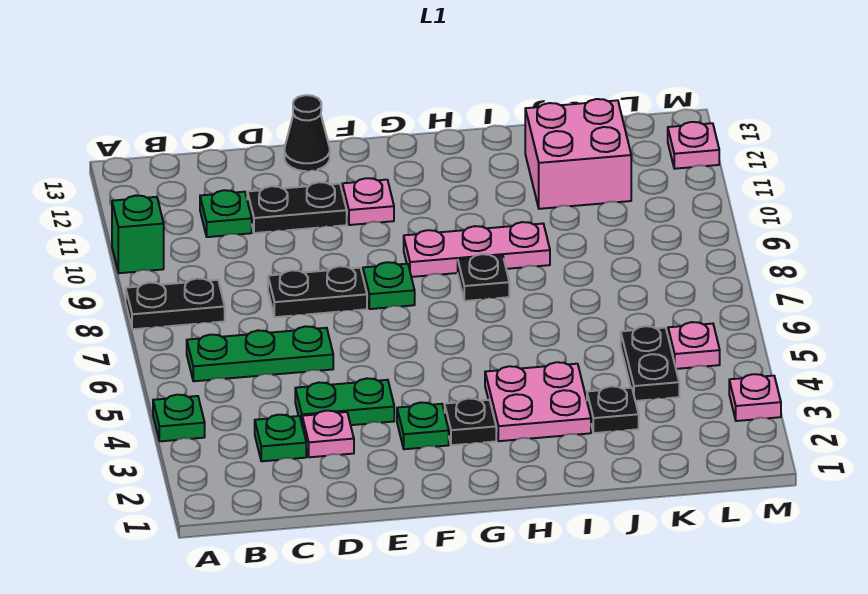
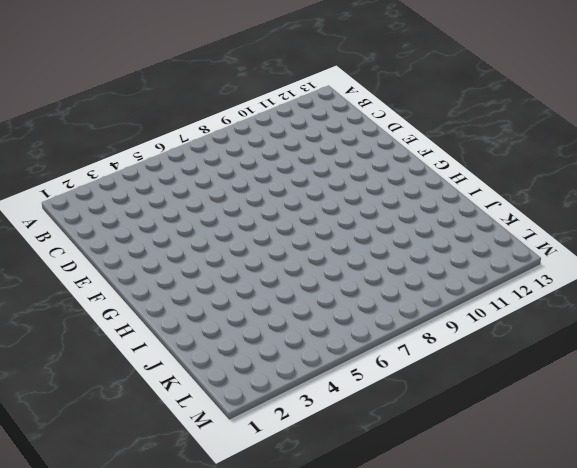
none -> green 1x1 plate [153,395,205,441]
none -> black 1x2 plate [126,278,225,329]
none -> green 1x1 brick [112,196,164,273]

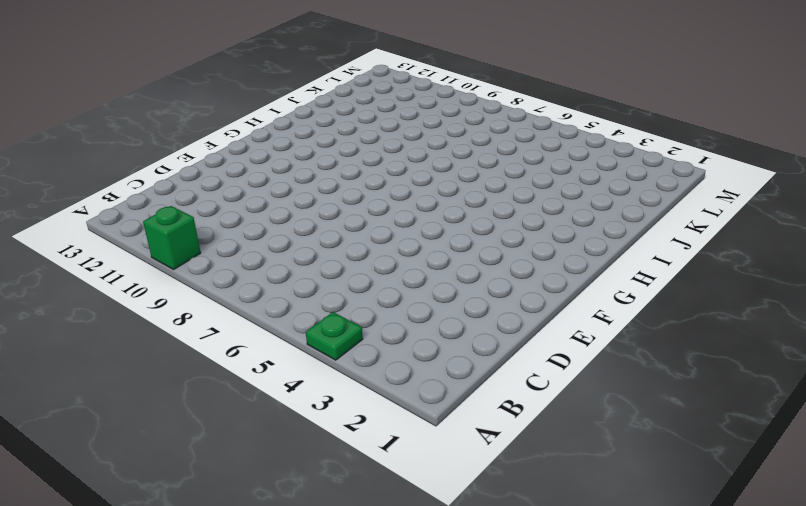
none -> black 1x2 plate [126,278,225,329]
none -> green 1x3 plate [187,326,333,381]
none -> green 1x1 plate [255,415,306,461]

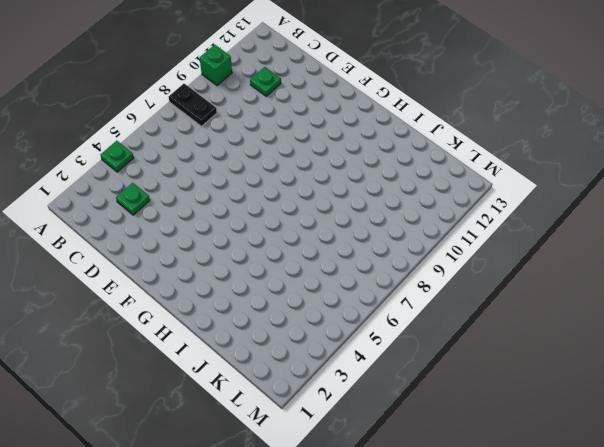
none -> green 1x3 plate [187,326,333,381]
none -> pink 1x1 plate [302,411,354,457]
none -> green 1x2 plate [295,378,394,425]

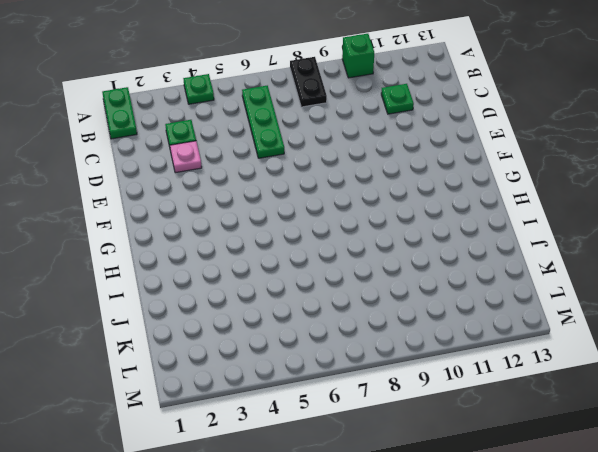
green 1x2 plate [102,87,137,139] -> green 1x2 plate moved to [295,378,394,425]
none -> black 1x2 plate [268,266,367,317]
none -> black 1x2 plate [247,182,347,233]
none -> black 1x1 cone [285,95,330,171]

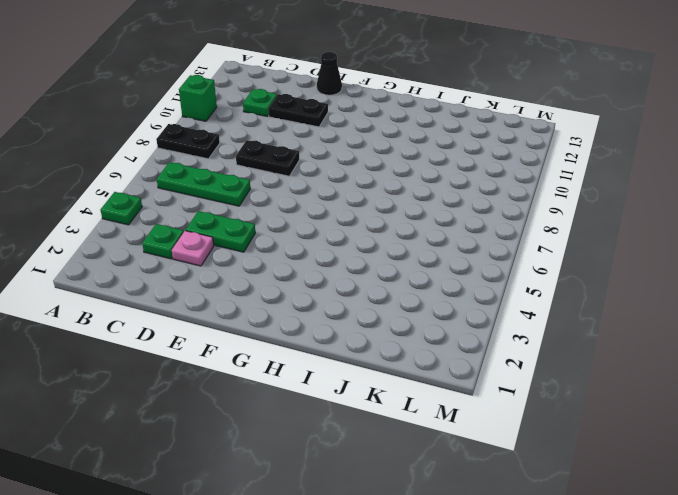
none -> green 1x1 plate [397,402,449,449]
none -> green 1x1 plate [363,262,415,309]
none -> pink 1x1 plate [342,178,394,225]

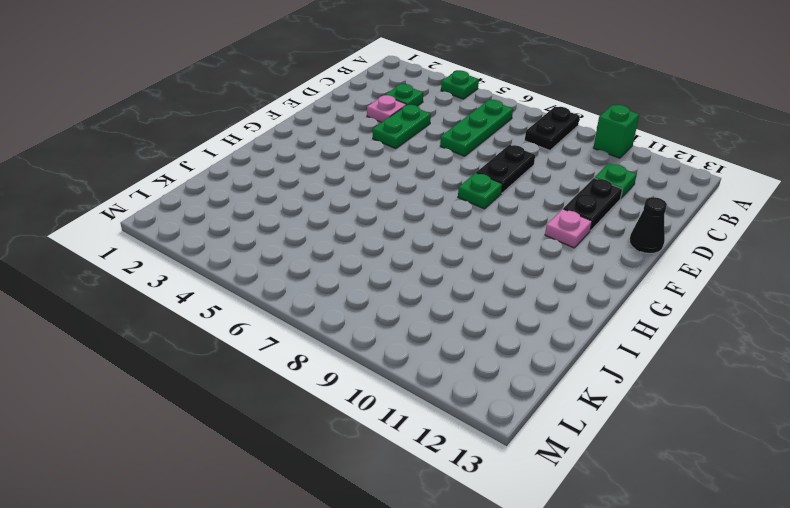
none -> green 1x1 plate [397,402,449,449]
none -> black 1x1 plate [445,398,496,445]
none -> pink 1x3 plate [404,222,550,277]

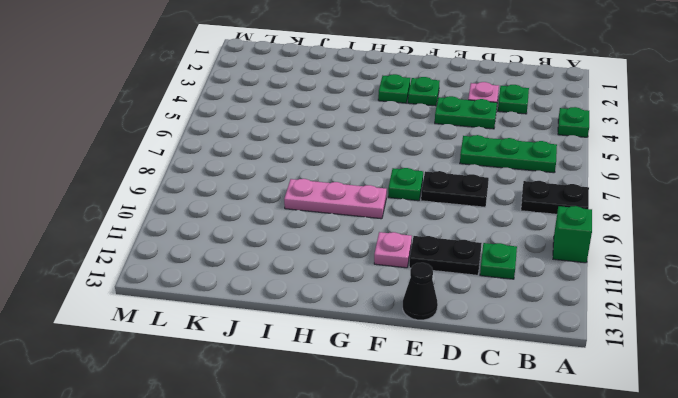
green 1x1 plate [378,74,410,103] -> black 1x1 plate [445,398,496,445]
none -> pink 2x2 plate [485,362,591,441]
none -> black 1x1 plate [458,254,509,301]
none -> black 1x1 plate [587,386,639,433]

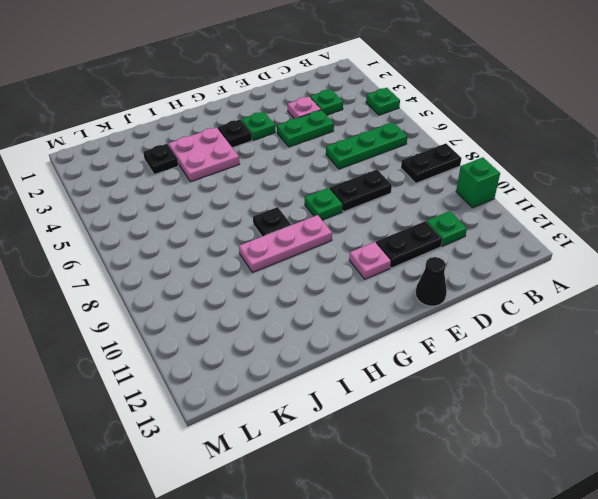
none -> pink 2x2 brick [525,99,631,209]
none -> black 1x2 plate [621,326,679,401]
none -> pink 1x1 plate [668,322,720,369]

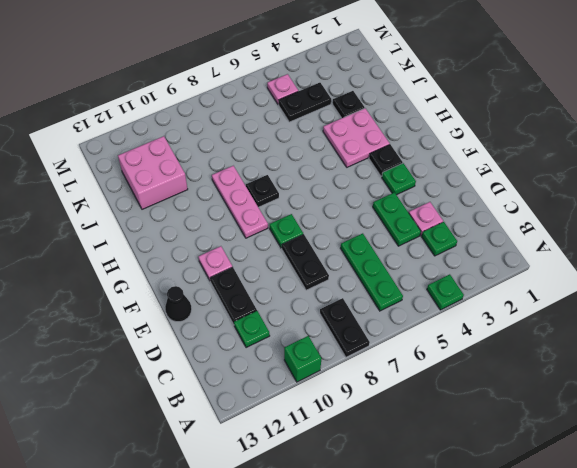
none -> pink 1x1 plate [729,374,781,421]
none -> pink 1x1 plate [668,122,719,169]

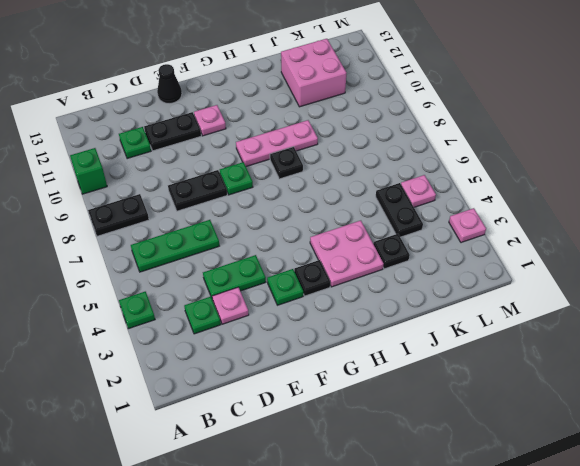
none -> pink 1x1 plate [668,122,719,169]

